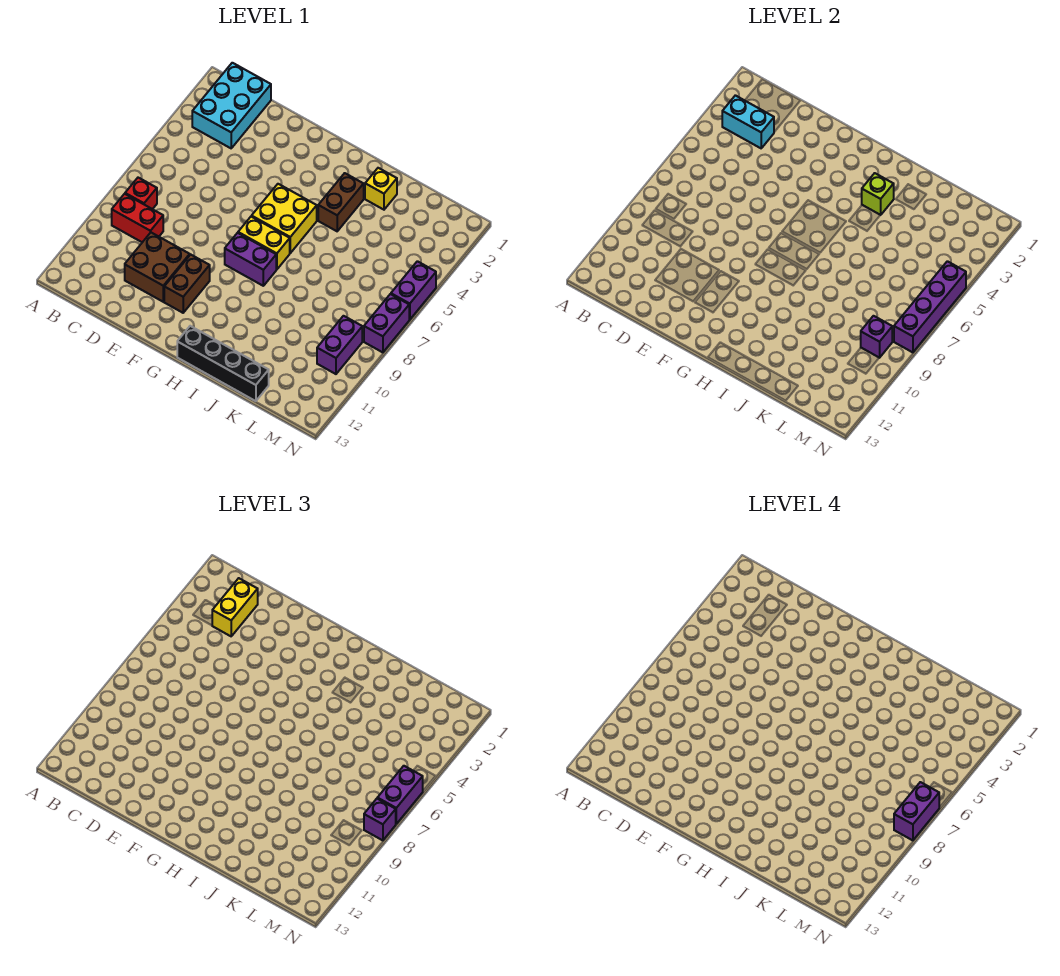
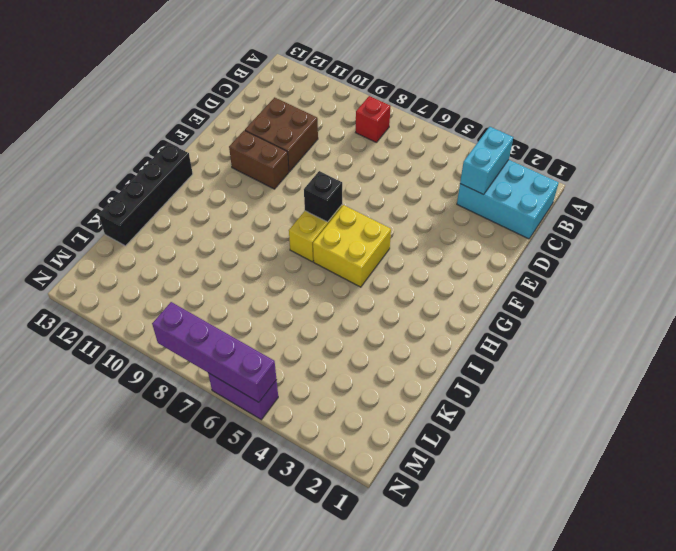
black 1x1 brick [304,171,342,222] -> none
none -> red 1x2 brick [112,194,163,242]
none -> purple 1x2 brick [225,233,276,286]
none -> brown 1x2 brick [318,173,364,231]

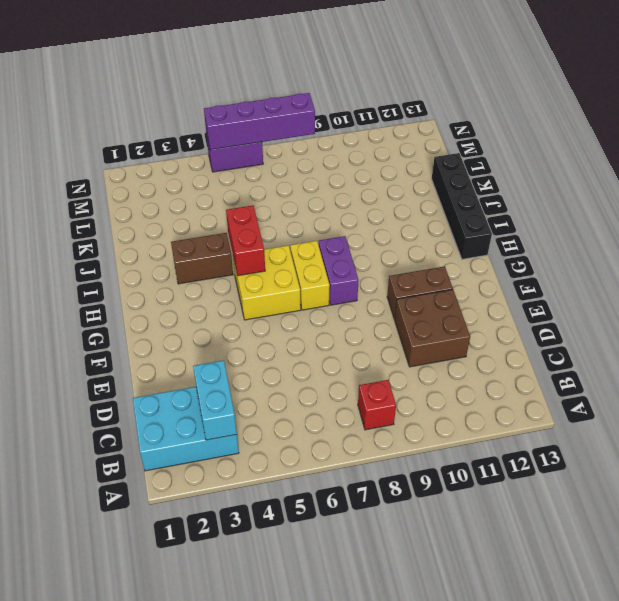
red 1x2 brick [226,205,265,276] -> red 1x2 brick moved to [112,194,163,242]
none -> yellow 1x1 brick [365,168,397,210]
none -> purple 1x2 brick [317,316,362,374]
none -> purple 1x2 brick [364,294,409,352]

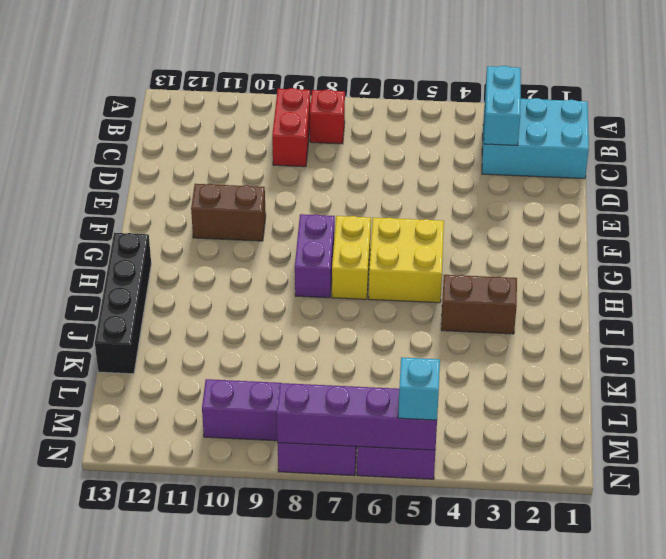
cyan 1x1 brick [398,357,440,420] -> none
none -> brown 2x2 brick [125,233,190,302]
none -> yellow 1x1 brick [365,168,397,210]
none -> lime 1x1 brick [862,173,894,215]

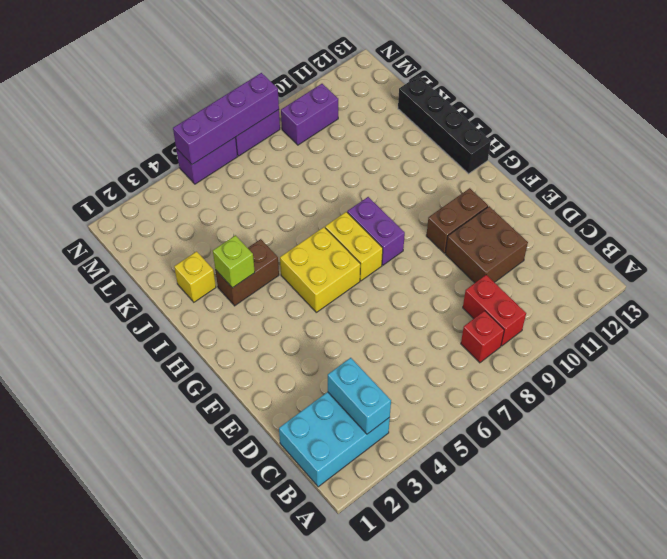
none -> purple 1x1 brick [861,316,892,358]
none -> yellow 1x2 brick [212,578,258,636]
none -> purple 1x2 brick [377,766,423,824]

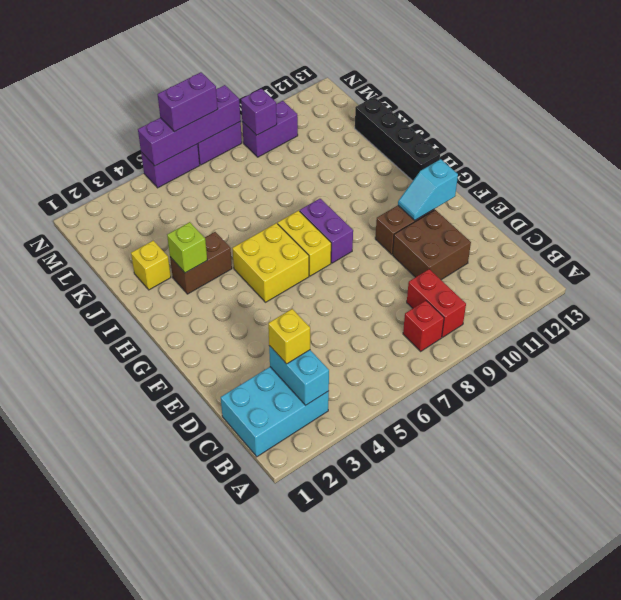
yellow 1x1 brick [268,309,310,364] -> yellow 1x2 brick [212,578,258,636]
cyan 1x2 slope [398,159,458,220] -> none
none -> purple 1x1 brick [364,799,396,840]
none -> purple 1x2 brick [894,782,939,840]

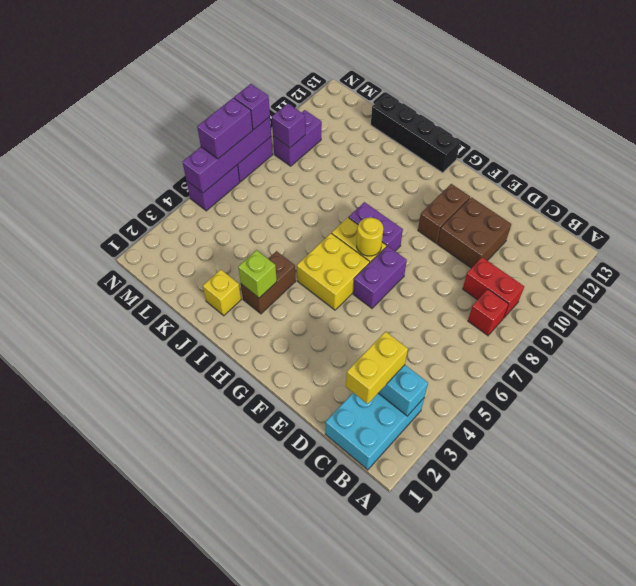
purple 1x2 brick [353,246,407,308] -> purple 1x2 brick moved to [894,782,939,840]
yellow 1x1 round brick [357,218,383,256] -> none

